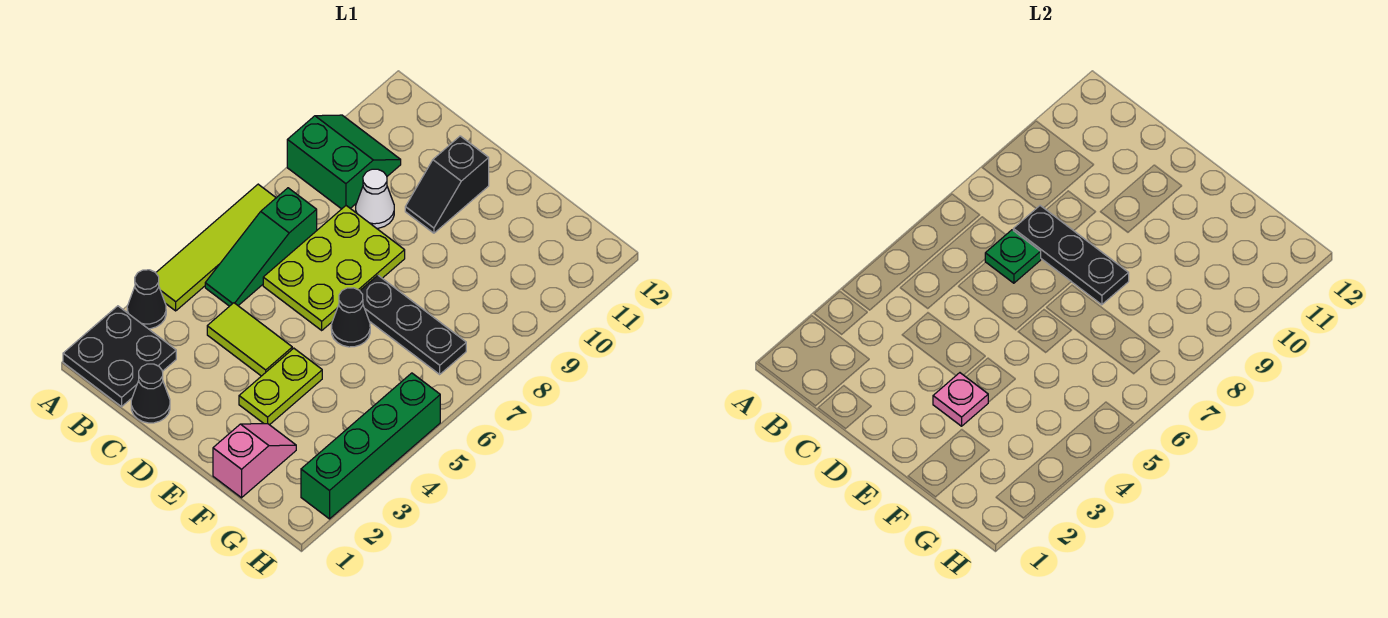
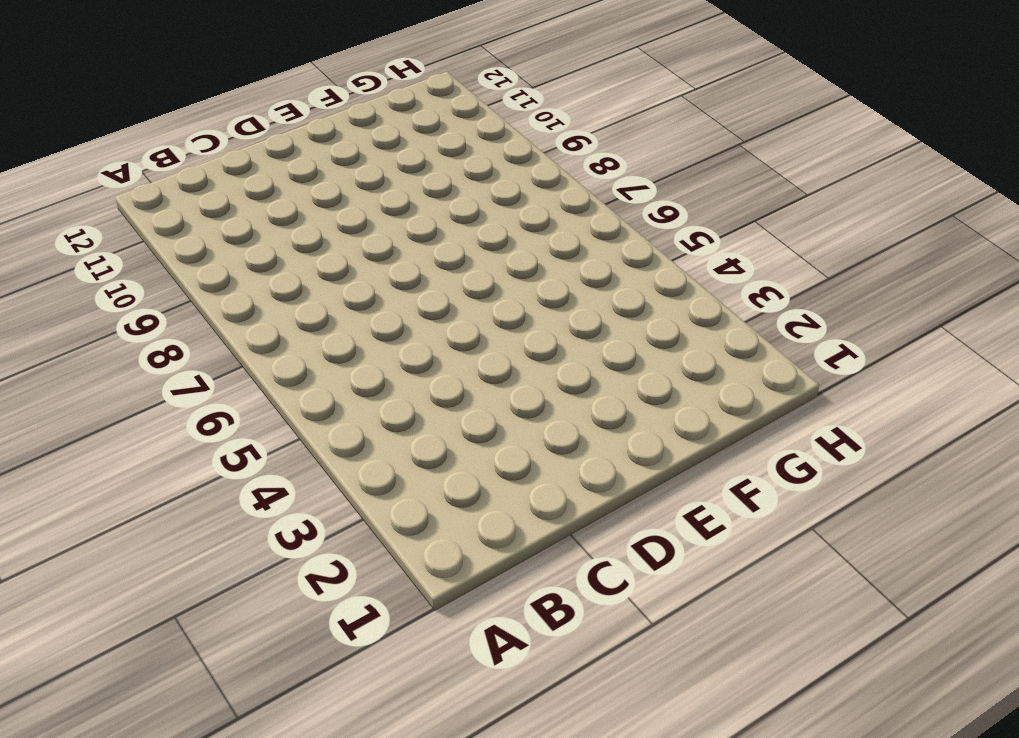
none -> black 2x2 plate [63,306,176,407]
none -> black 1x1 cone [127,270,166,329]
none -> lime 1x4 tile [156,184,276,311]

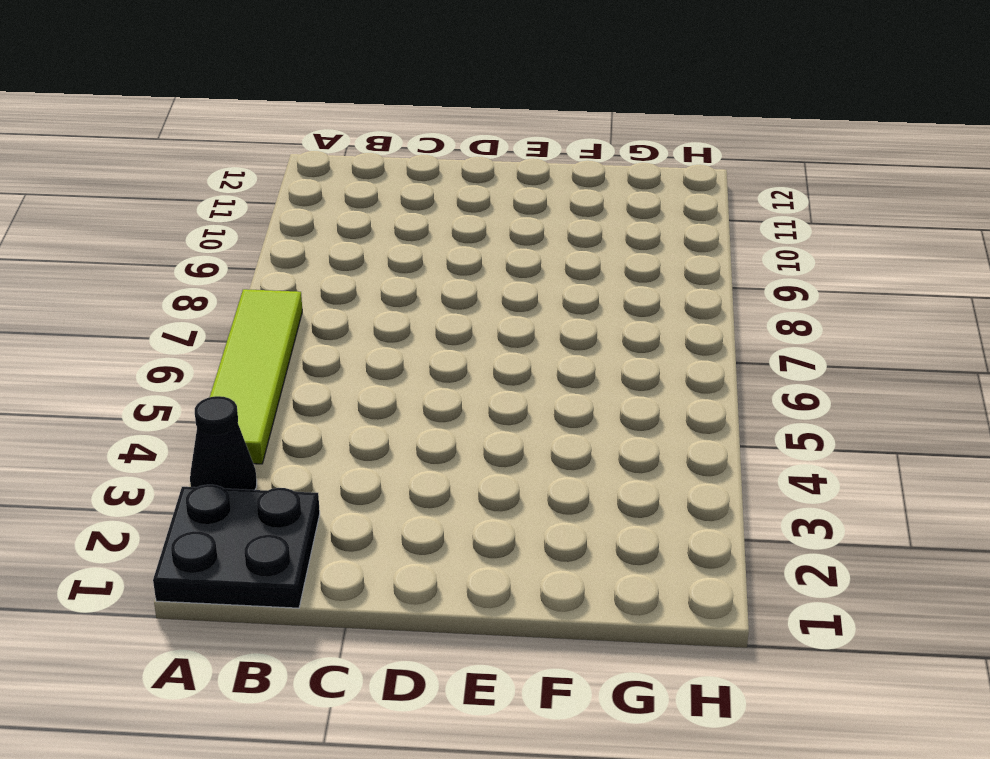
none -> green 2x2 slope [287,115,401,209]
none -> green 1x3 slope [205,188,317,306]
none -> black 1x1 cone [131,364,170,423]

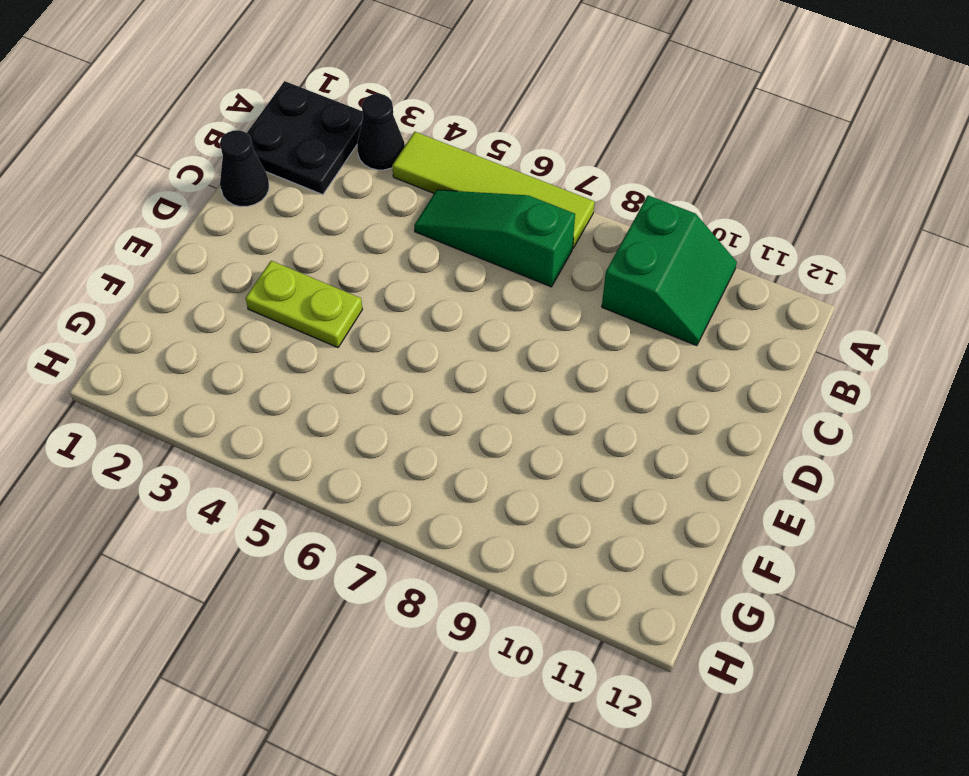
none -> lime 1x2 tile [207,303,292,376]
none -> lime 2x3 plate [263,206,405,330]
none -> white 1x1 cone [356,169,394,228]

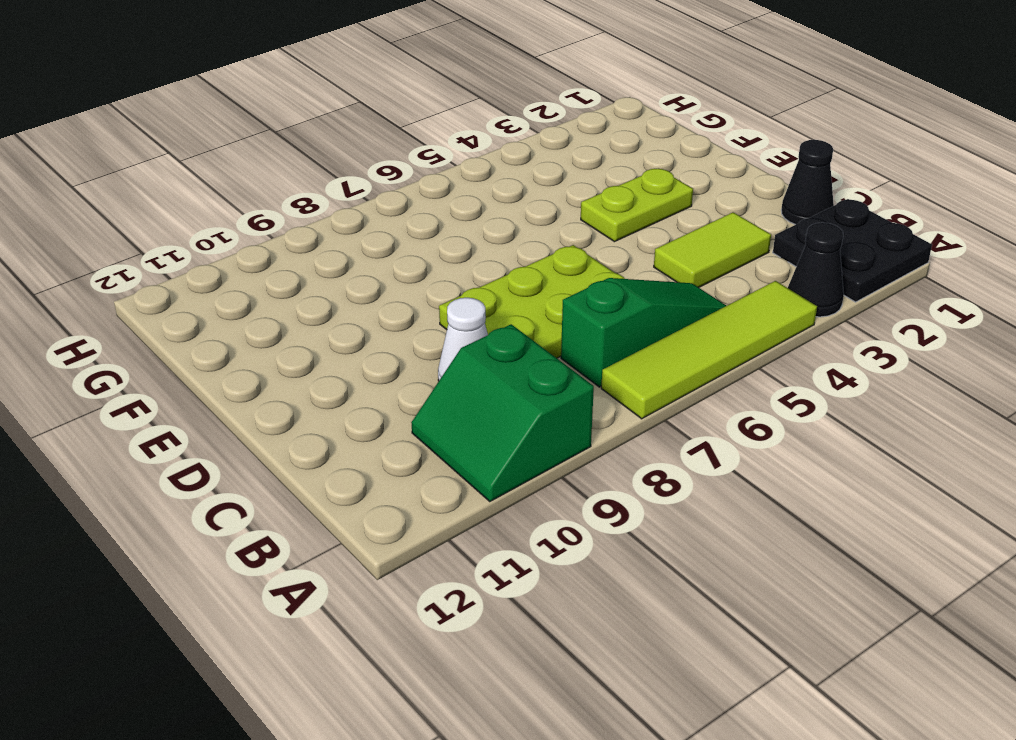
lime 1x2 tile [654,212,771,288] -> lime 1x2 tile turned to [207,303,292,376]
none -> black 1x2 slope [405,136,489,233]
none -> black 1x1 cone [331,288,370,347]
none -> black 1x3 plate [360,276,466,374]

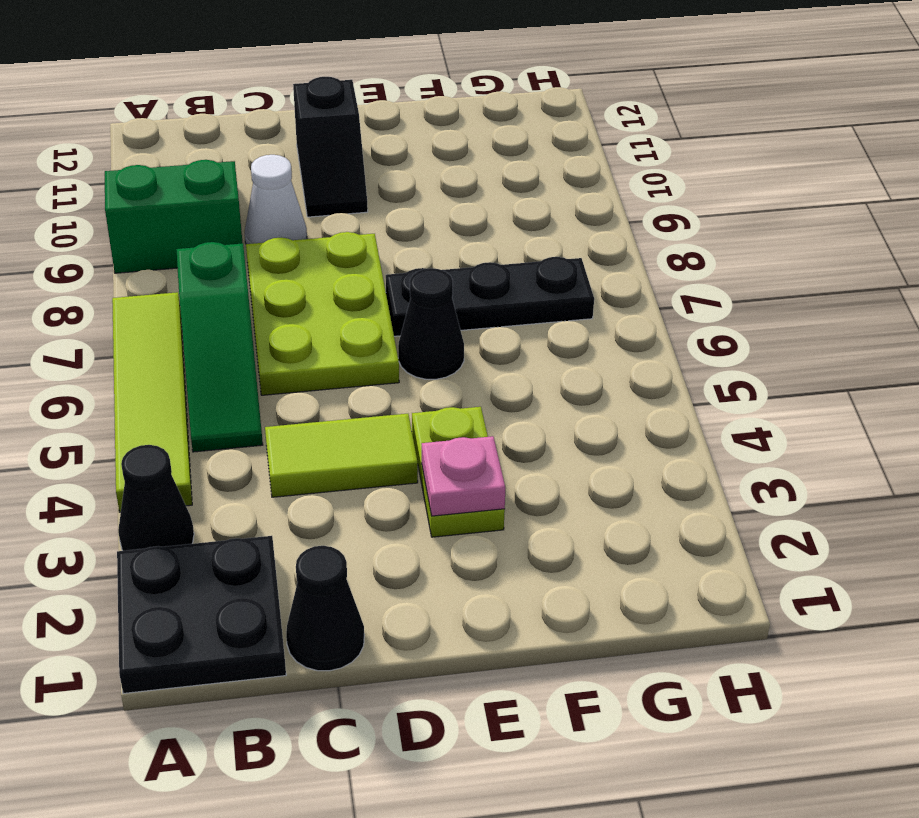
none -> pink 1x2 slope [213,424,296,498]
none -> green 1x4 brick [301,373,440,519]
none -> green 1x1 plate [985,230,1041,283]

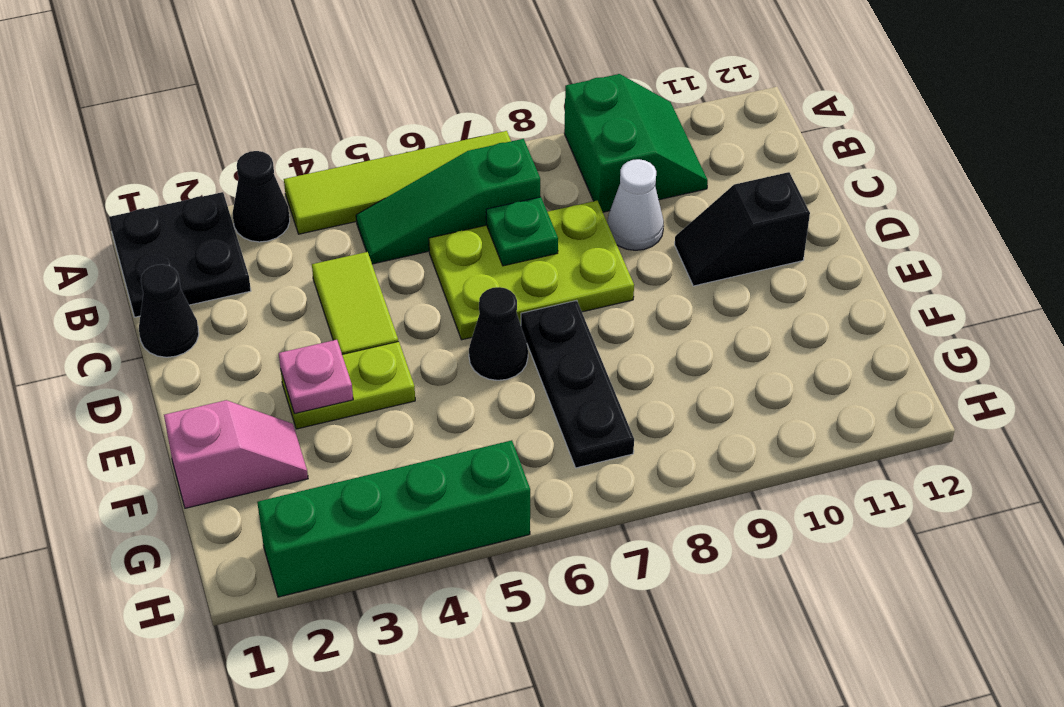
none -> black 1x3 plate [1013,206,1129,305]

